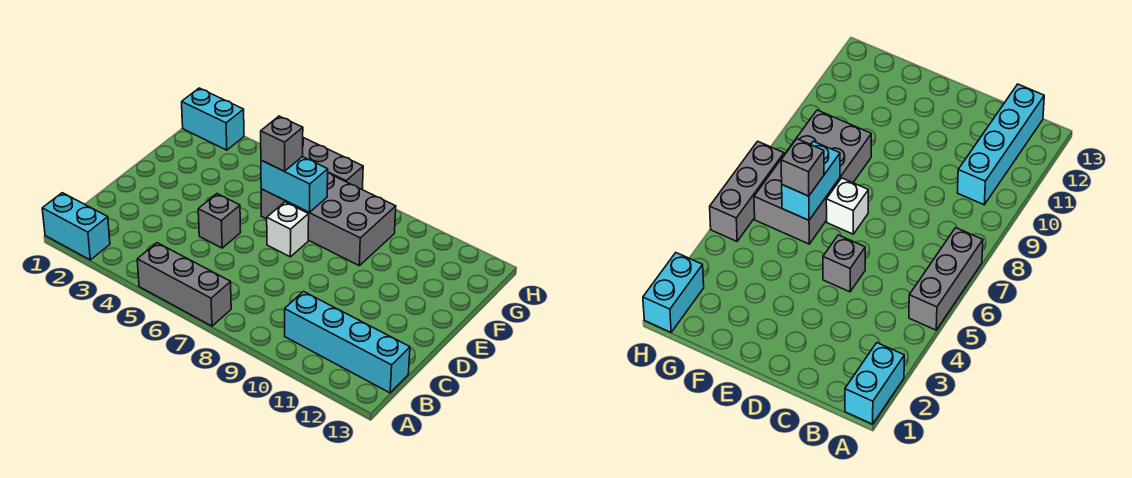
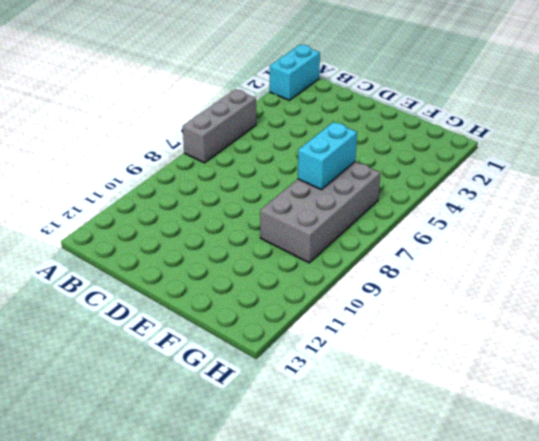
none -> cyan 1x4 brick [285,292,410,393]
none -> grey 1x1 brick [198,194,241,248]

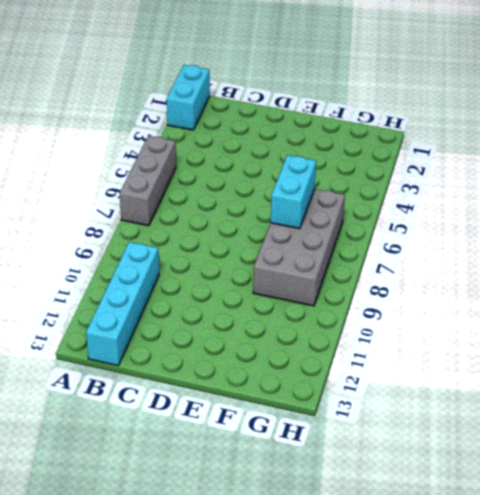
none -> grey 1x1 brick [198,194,241,248]
none -> white 1x1 brick [267,202,309,257]

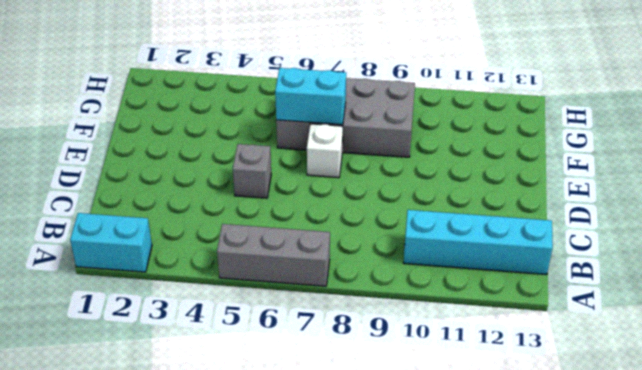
none -> cyan 1x2 brick [182,88,244,150]
none -> grey 1x3 brick [302,138,363,189]

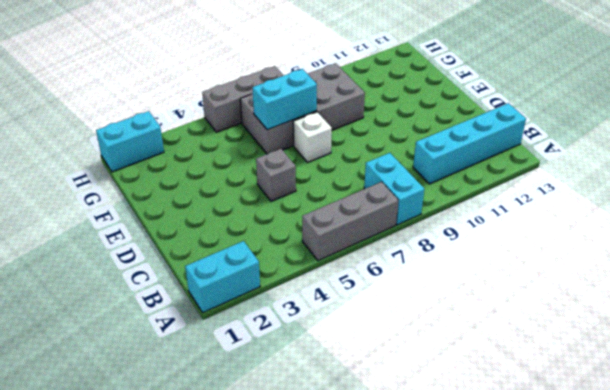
cyan 1x2 brick [364,153,424,225] -> none
none -> grey 1x1 brick [261,116,303,171]

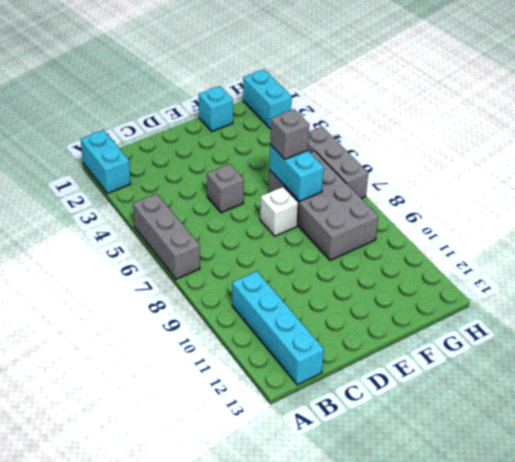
cyan 1x1 brick [199,86,233,131] -> none

